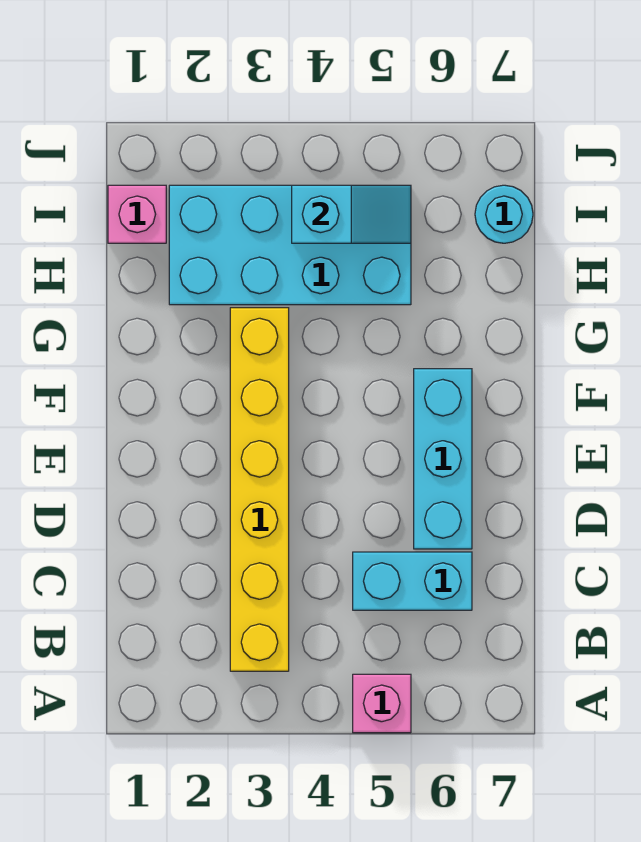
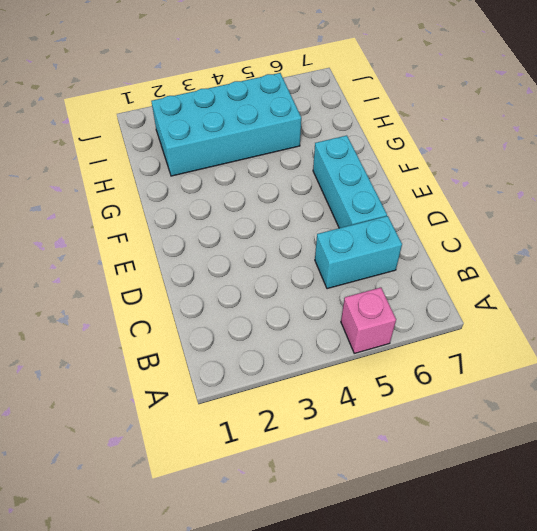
none -> yellow 1x6 brick [230,308,289,671]
none -> pink 1x1 brick [108,185,166,243]

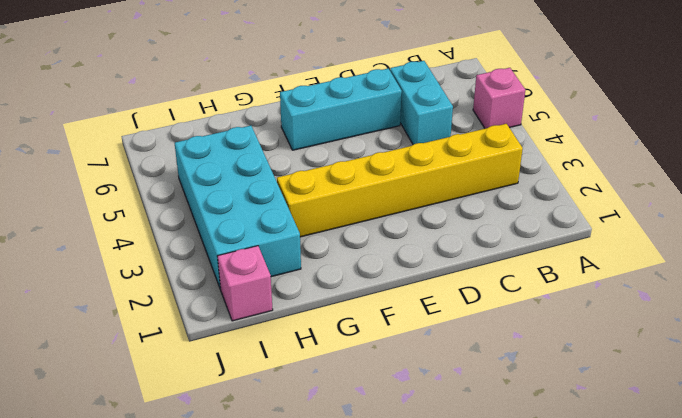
none -> cyan 1x1 round brick [475,185,533,243]
none -> cyan 1x2 slope [292,185,411,243]

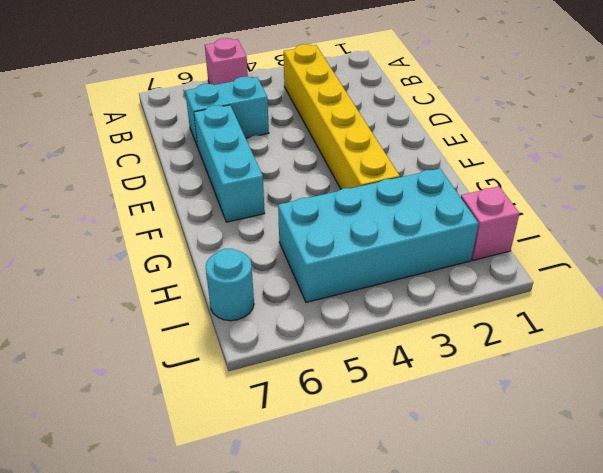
none -> cyan 1x2 slope [292,185,411,243]

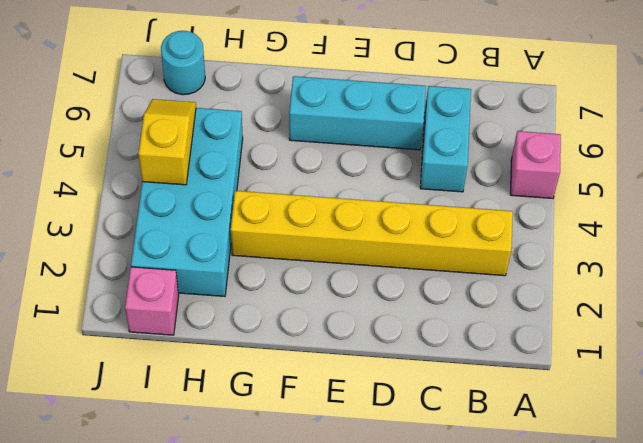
yellow 1x2 slope [139,99,196,185] -> cyan 1x2 slope [292,185,411,243]

